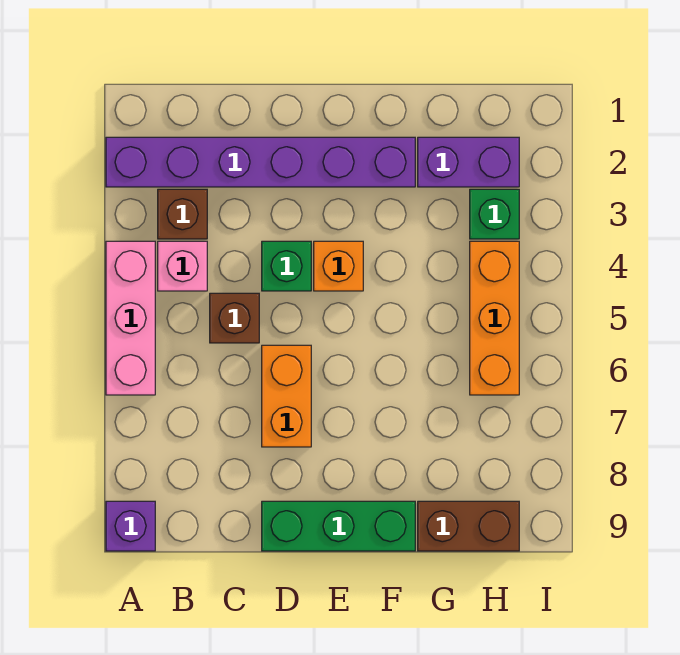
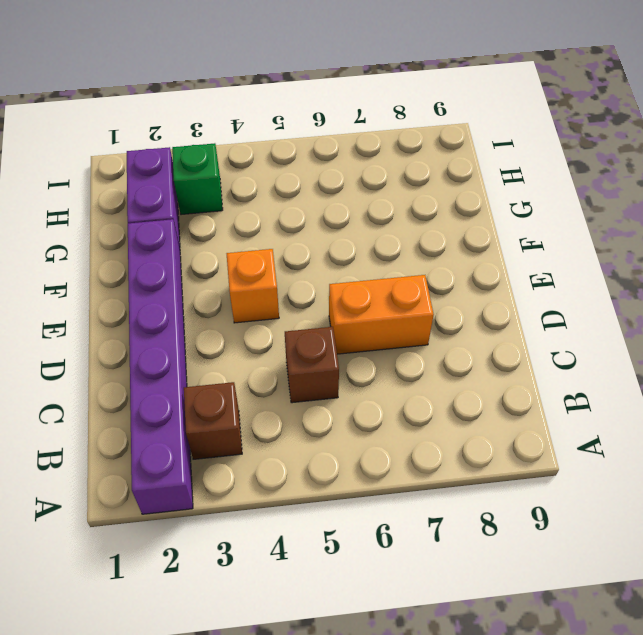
none -> pink 1x3 brick [106,241,155,395]
none -> purple 1x1 brick [106,501,155,551]
none -> pink 1x1 brick [158,241,207,291]

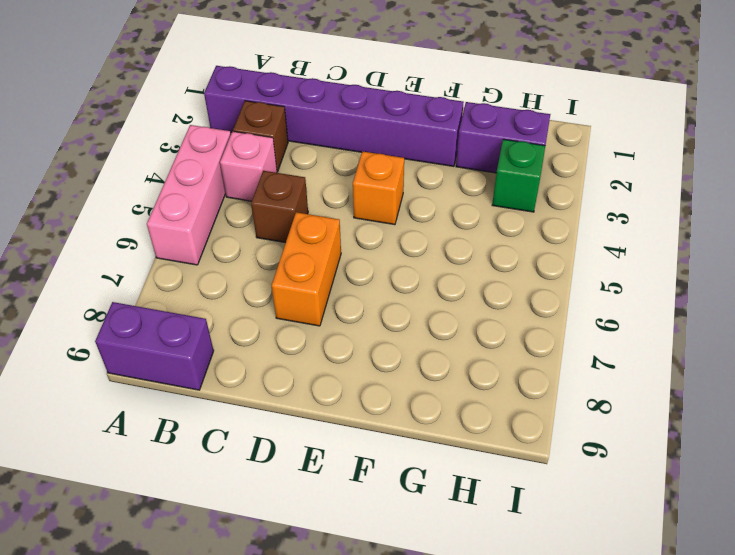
purple 1x2 brick [95,302,214,390] -> purple 1x1 brick [106,501,155,551]
none -> green 1x1 brick [262,241,311,291]
none -> green 1x3 brick [262,501,415,551]
none -> brown 1x2 brick [418,501,519,551]

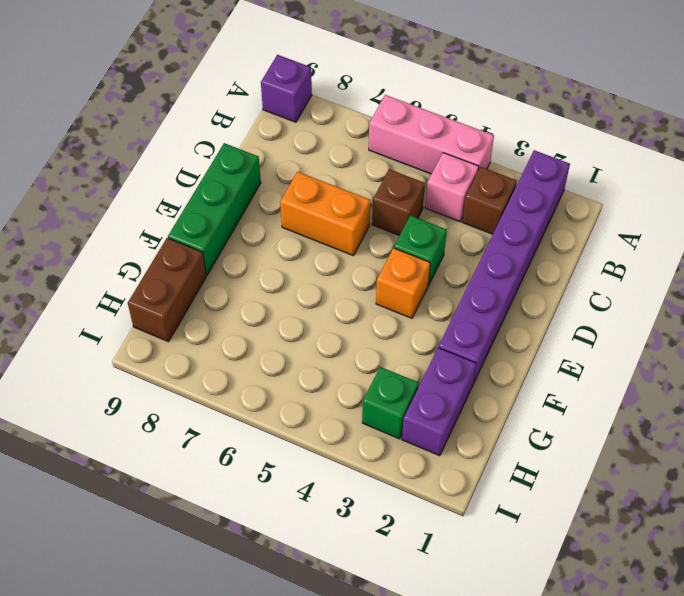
none -> orange 1x3 brick [470,241,519,395]

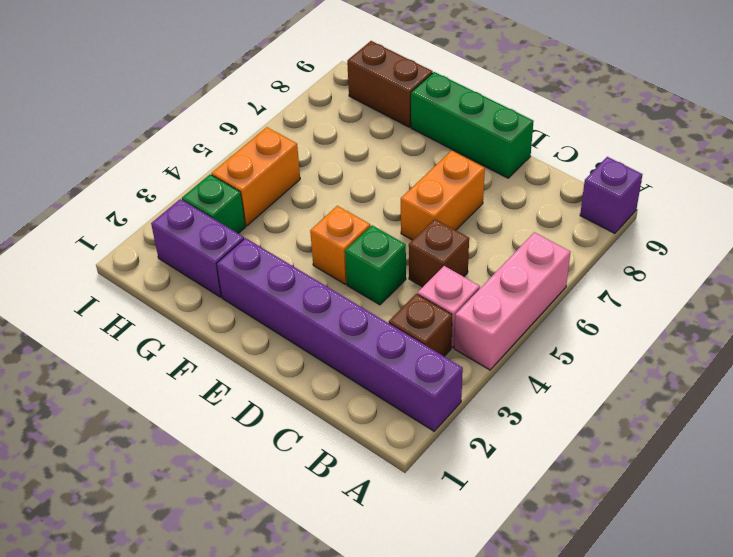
orange 1x2 brick [212,127,300,226] -> orange 1x3 brick [470,241,519,395]

